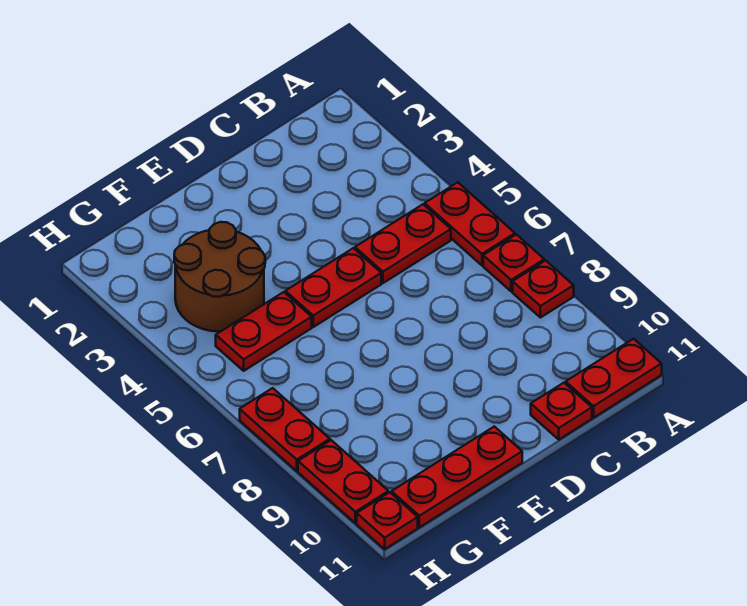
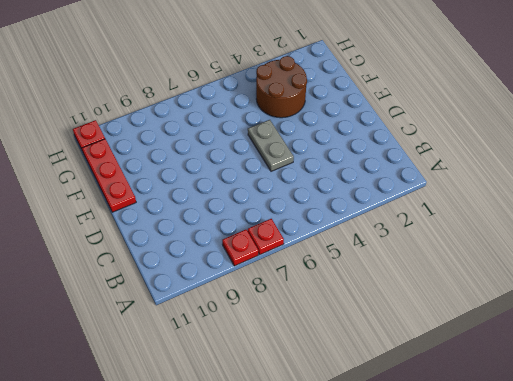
grey 1x2 plate [248,120,294,171] -> red 1x2 plate [285,248,381,327]
none -> red 1x2 plate [425,182,515,265]
none -> red 1x2 plate [566,339,662,418]
none -> red 1x2 plate [355,204,451,283]

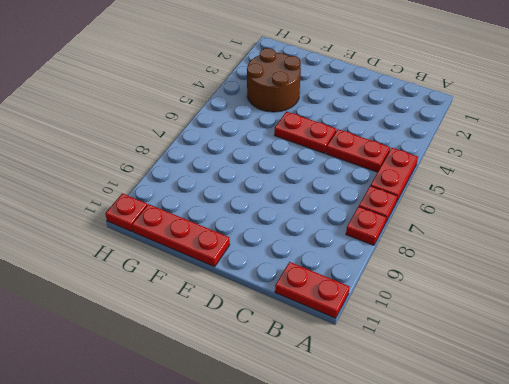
none -> red 1x1 plate [531,383,592,439]
none -> red 1x2 plate [216,292,312,371]
none -> red 1x2 plate [240,388,330,471]

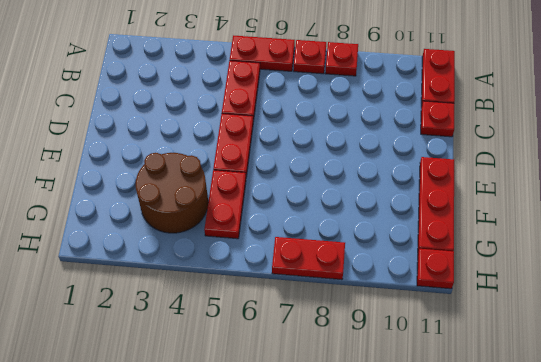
none -> red 1x2 plate [298,440,388,523]

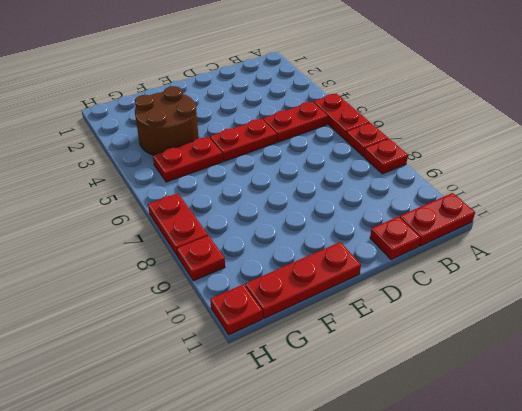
red 1x1 plate [177,236,225,281] -> red 1x2 plate [298,440,388,523]

